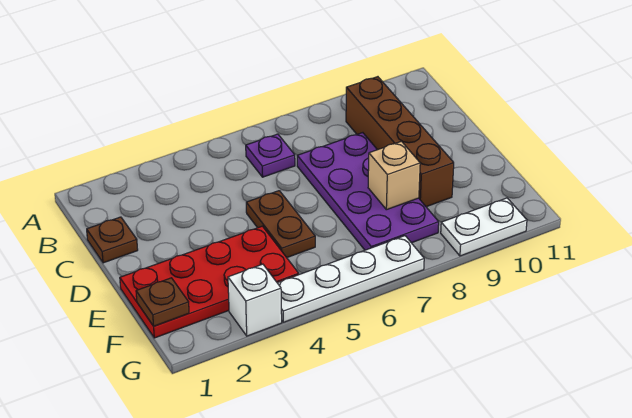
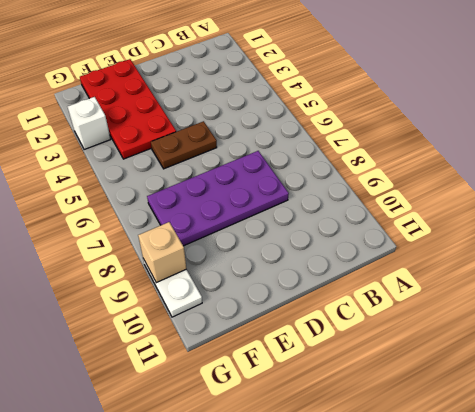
tan 1x1 brick [138,222,186,283] -> tan 1x1 brick moved to [368,141,420,210]
none -> purple 1x1 plate [246,134,295,177]
none -> brown 1x4 brick [346,77,454,207]

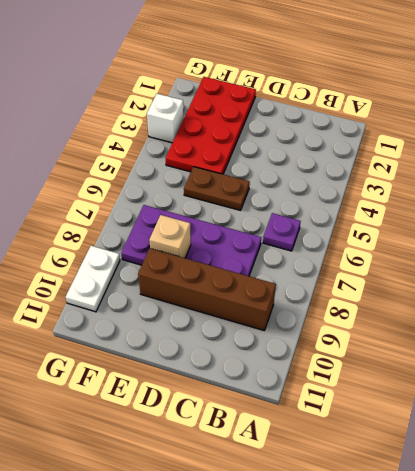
none -> brown 1x1 plate [87,217,138,263]
none -> white 1x4 plate [278,236,424,322]

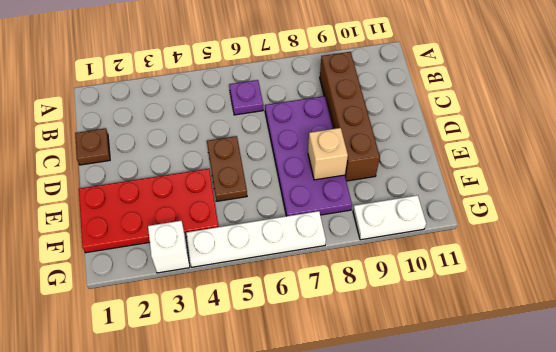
none -> brown 1x1 plate [136,278,189,326]

